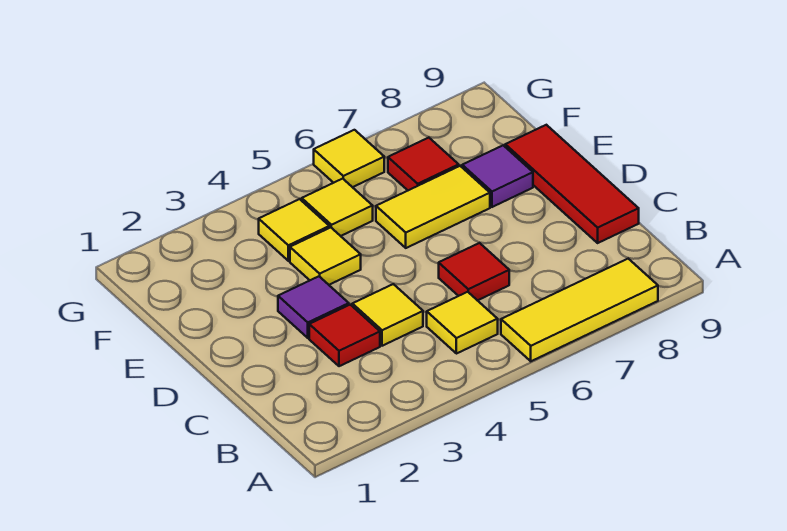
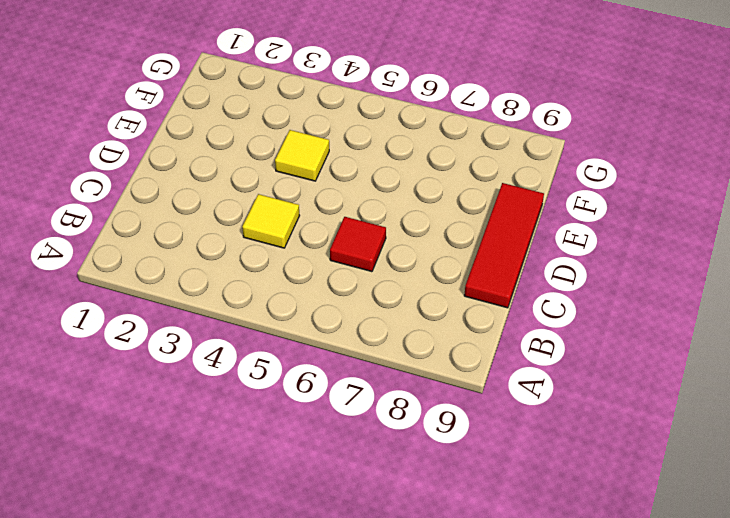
none -> yellow 1x3 tile [501,259,658,361]
none -> yellow 1x1 tile [427,292,498,354]
none -> red 1x1 tile [309,305,380,366]

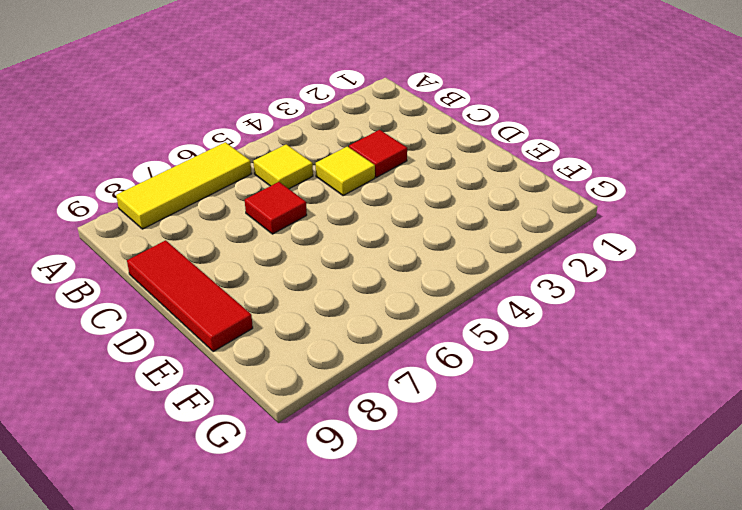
none -> purple 1x1 tile [278,276,349,338]
none -> yellow 1x1 tile [290,228,361,285]
none -> yellow 1x2 tile [376,166,490,248]

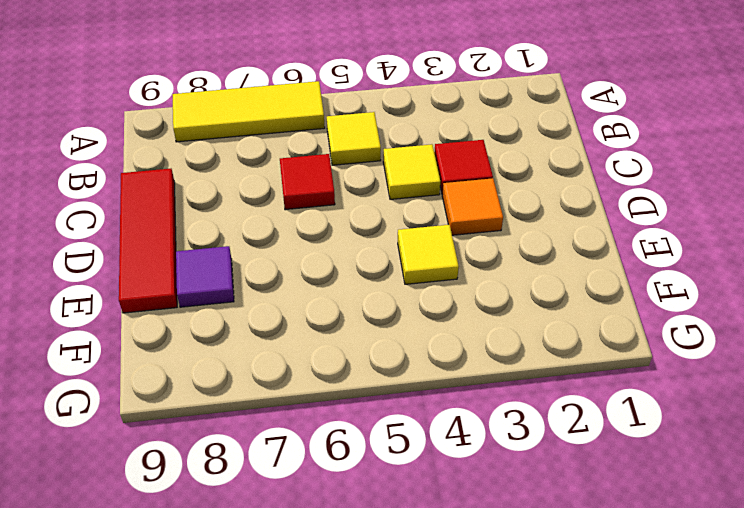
orange 1x1 tile [442,178,503,235] -> purple 1x1 tile [278,276,349,338]
none -> yellow 1x2 tile [376,166,490,248]
none -> yellow 1x1 tile [259,199,329,261]
none -> yellow 1x1 tile [302,179,373,236]

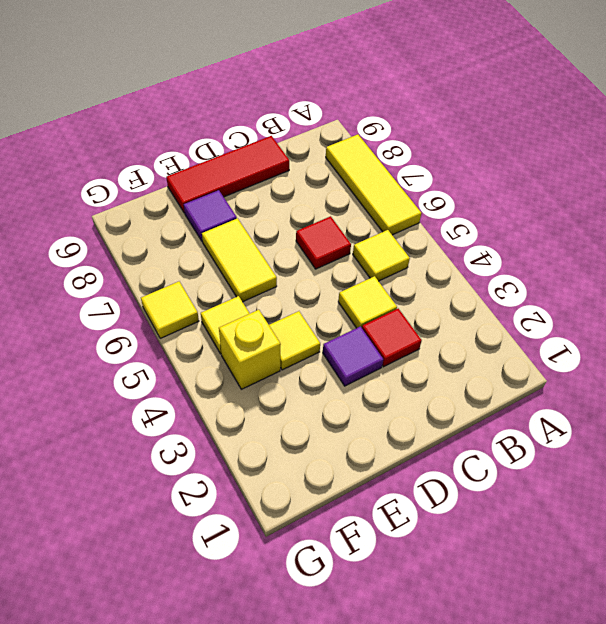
yellow 1x1 brick [219,310,281,389] -> yellow 1x1 tile [259,199,329,261]
none -> red 1x1 tile [388,138,459,190]

